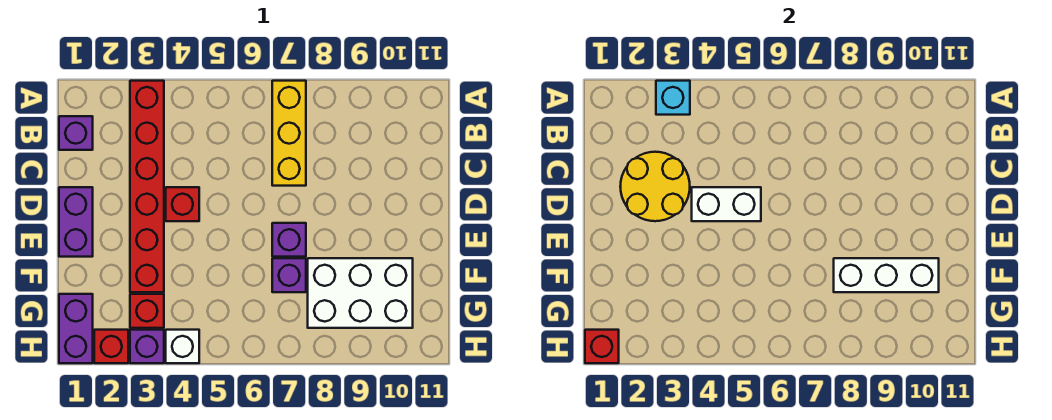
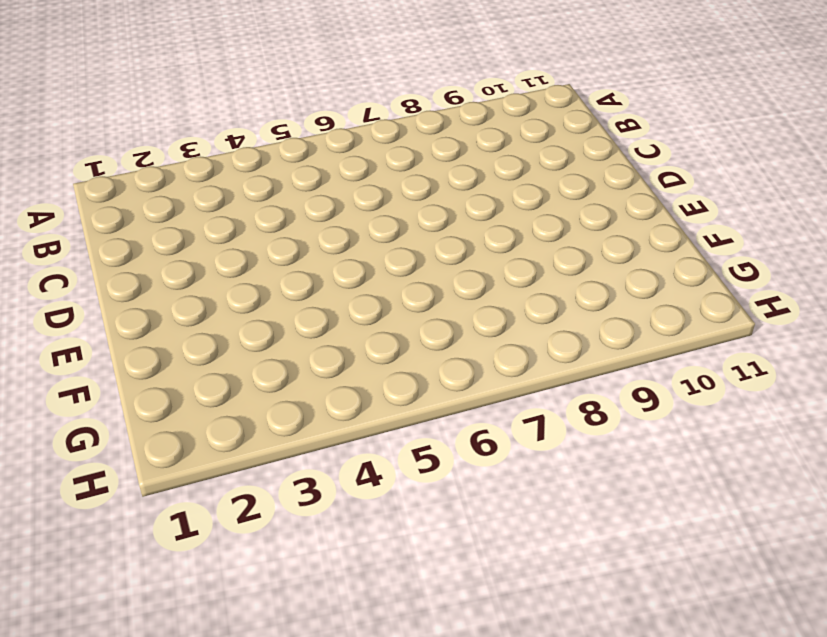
none -> red 1x6 brick [130,81,164,292]
none -> yellow 1x3 brick [272,81,306,186]
none -> purple 1x1 brick [59,116,93,150]

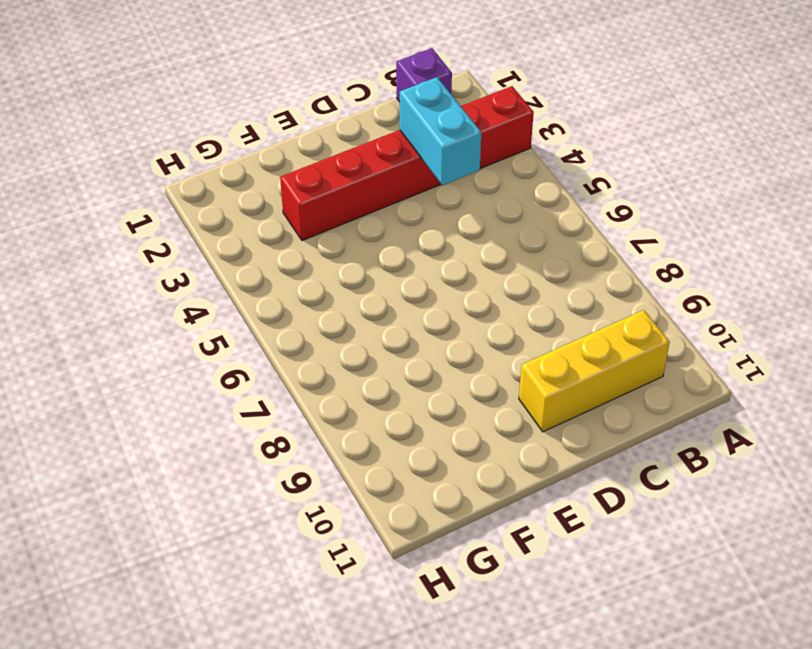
yellow 1x3 brick [519,310,670,432] -> yellow 1x3 brick moved to [272,81,306,186]
cyan 1x2 brick [400,77,482,185] -> yellow 2x2 round brick [620,152,690,221]
none -> purple 1x2 brick [59,187,93,257]
none -> red 1x1 brick [166,187,199,221]
none -> purple 1x1 brick [272,223,306,257]

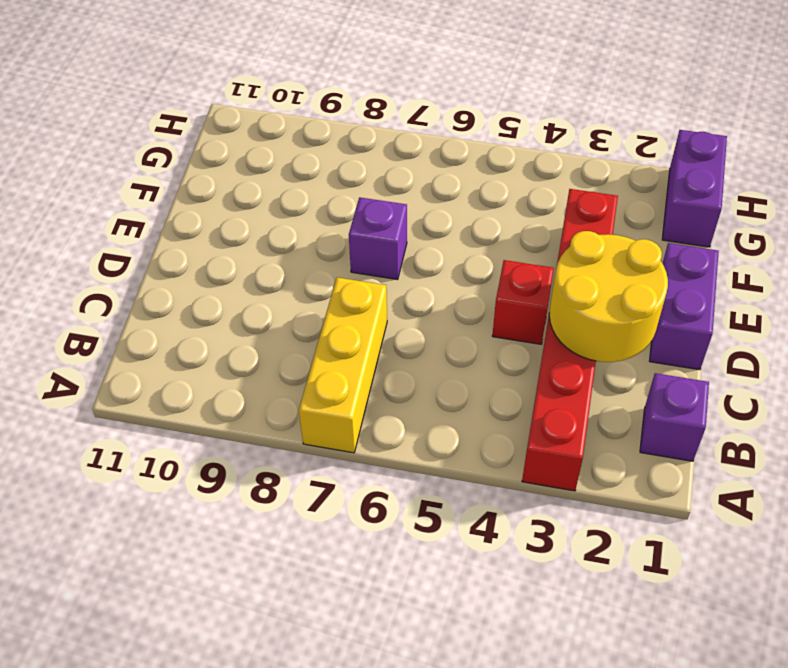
none -> purple 1x1 brick [272,258,306,292]
none -> white 2x3 brick [308,258,413,328]
none -> red 1x1 brick [130,294,164,328]

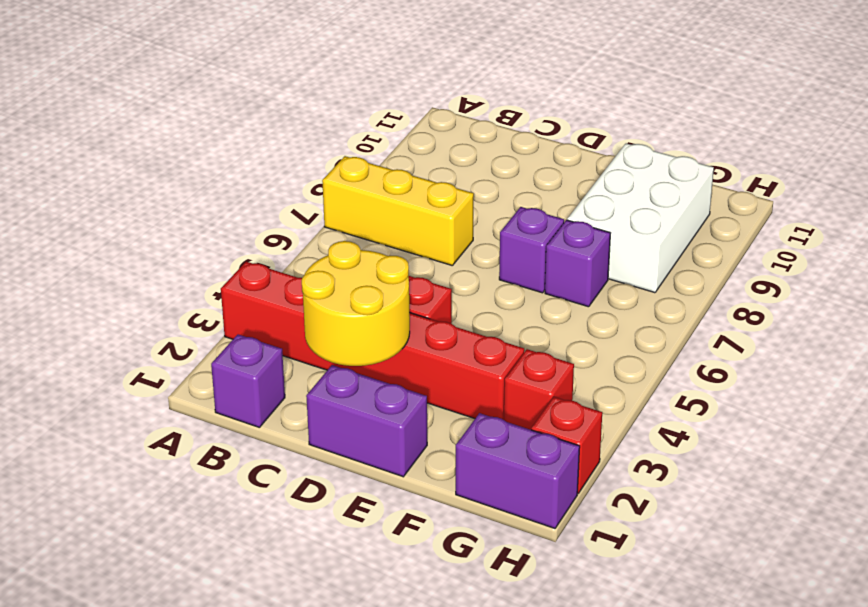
none -> purple 1x1 brick [130,330,164,363]
none -> white 1x1 brick [166,330,199,363]
none -> cyan 1x1 brick [656,81,690,115]

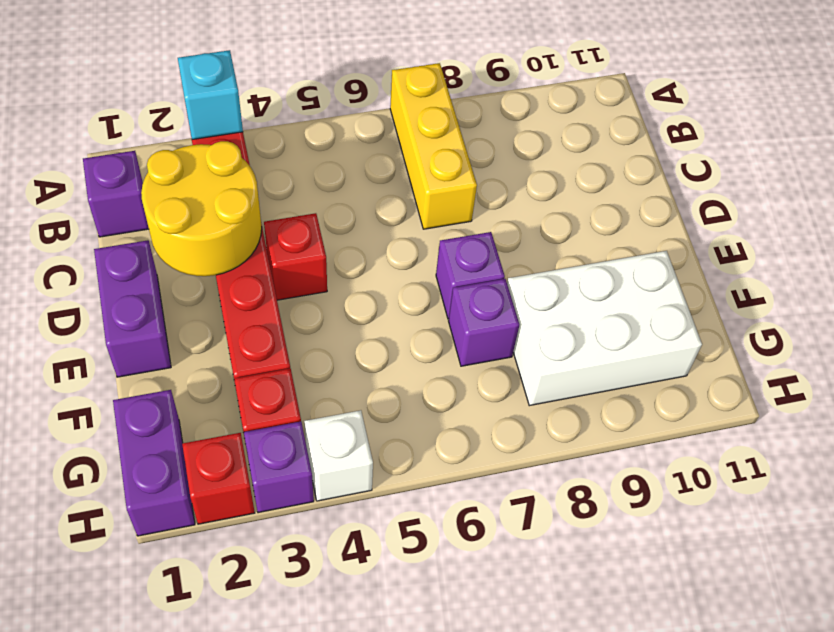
none -> white 1x2 brick [692,187,761,221]
none -> white 1x3 brick [834,258,939,292]
none -> red 1x1 brick [585,330,619,363]

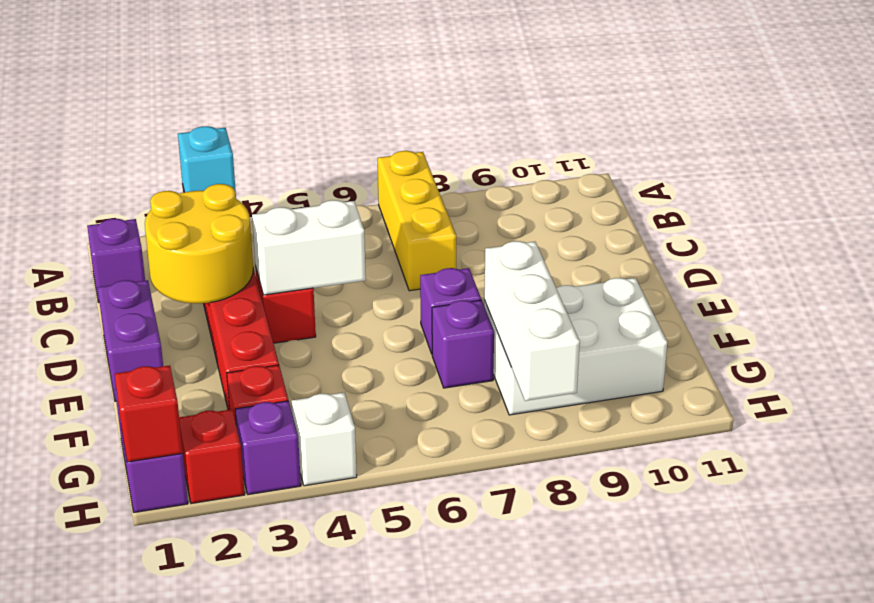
white 1x3 brick [484,241,580,401] -> white 1x3 brick turned to [834,258,939,292]

